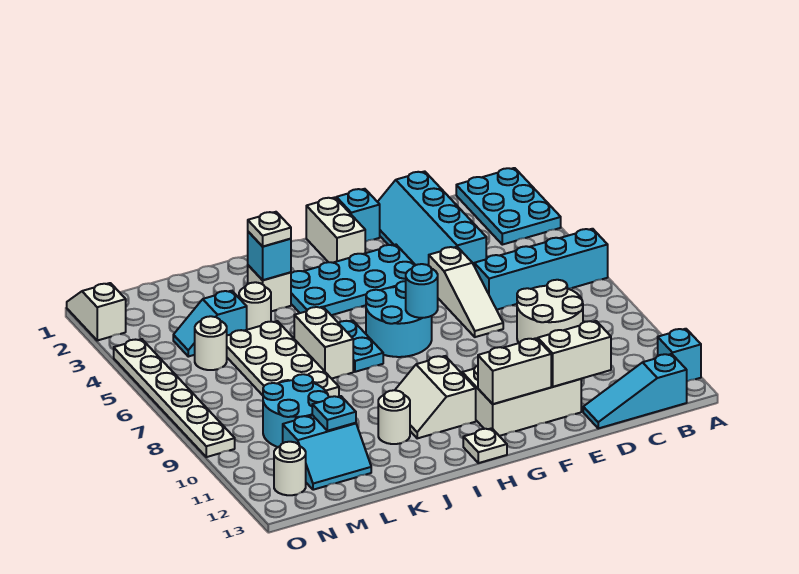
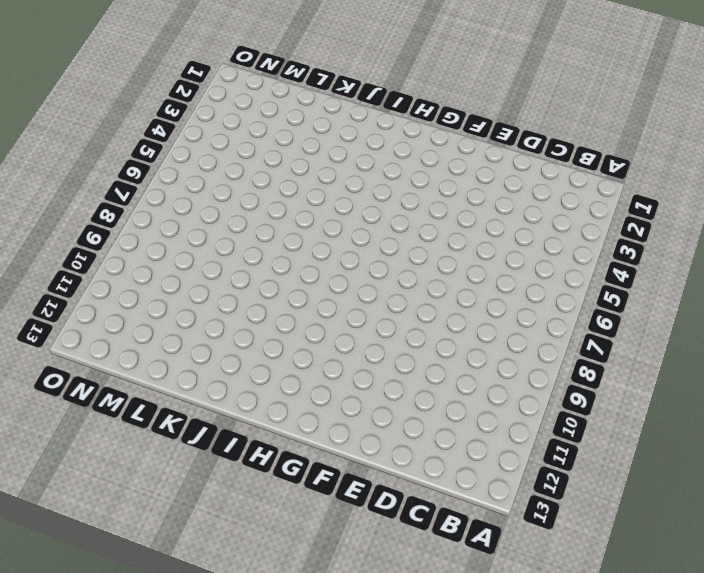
none -> cyan 2x3 plate [456,168,561,245]
none -> cyan 1x4 brick [474,229,608,310]
none -> cyan 1x1 brick [658,329,701,381]
none -> cyan 1x3 slope [583,354,687,428]

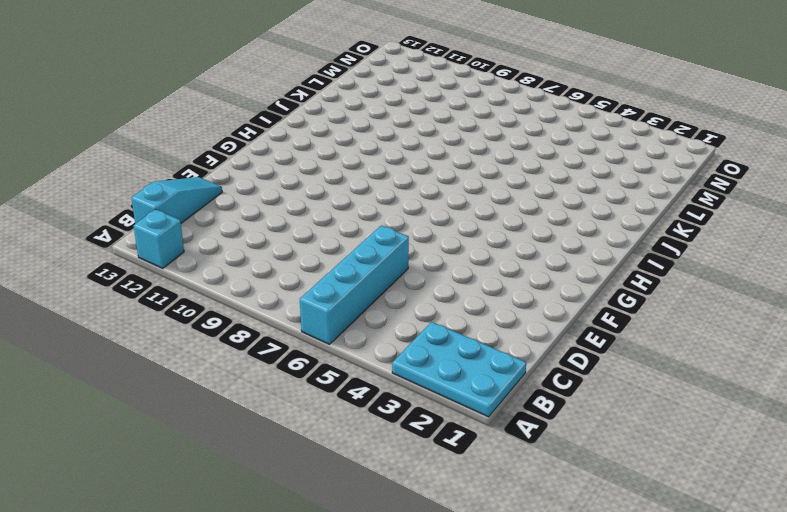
none -> white 2x2 round brick [517,280,583,343]
none -> cyan 2x4 slope [378,171,486,266]
none -> white 1x3 slope [429,247,503,337]
none -> white 2x3 brick [462,366,581,436]

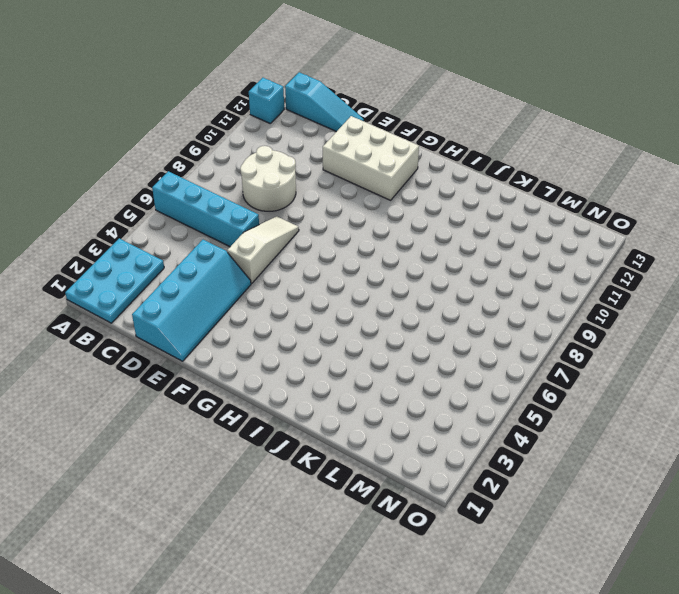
none -> cyan 1x1 brick [336,189,380,242]
none -> cyan 2x4 plate [291,245,415,315]
none -> white 1x2 brick [306,197,365,263]
none -> cyan 2x2 round brick [366,281,432,357]

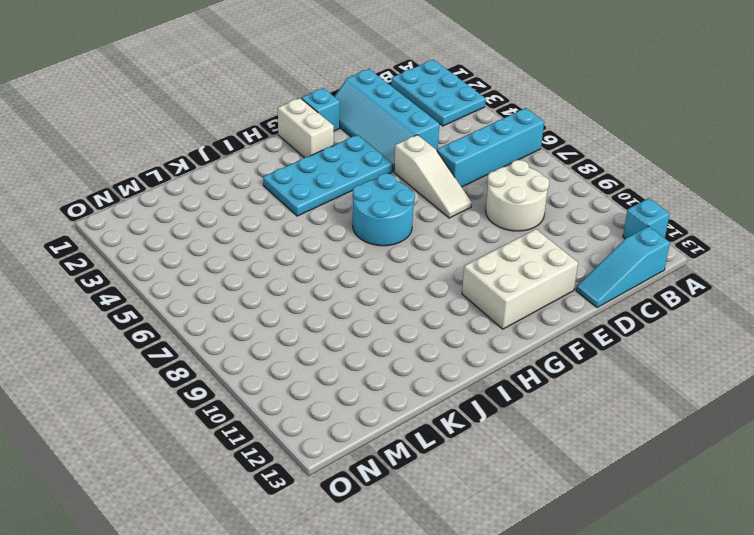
none -> white 2x2 slope [395,356,476,438]
none -> white 1x1 plate [463,428,507,463]
none -> cyan 1x2 plate [339,320,383,372]
none -> white 1x1 brick [248,265,291,311]

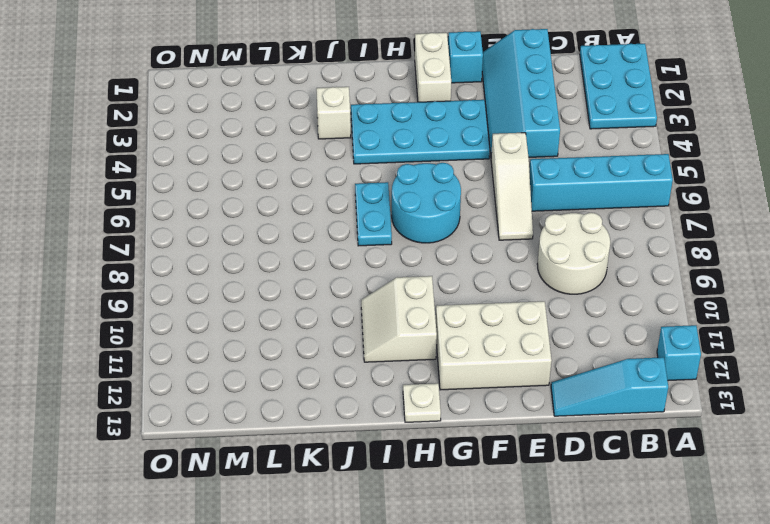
none -> white 1x2 brick [294,307,353,379]
none -> white 1x1 round brick [378,390,410,444]
none -> white 1x1 round brick [239,282,271,330]
none -> white 2x4 plate [227,321,339,397]

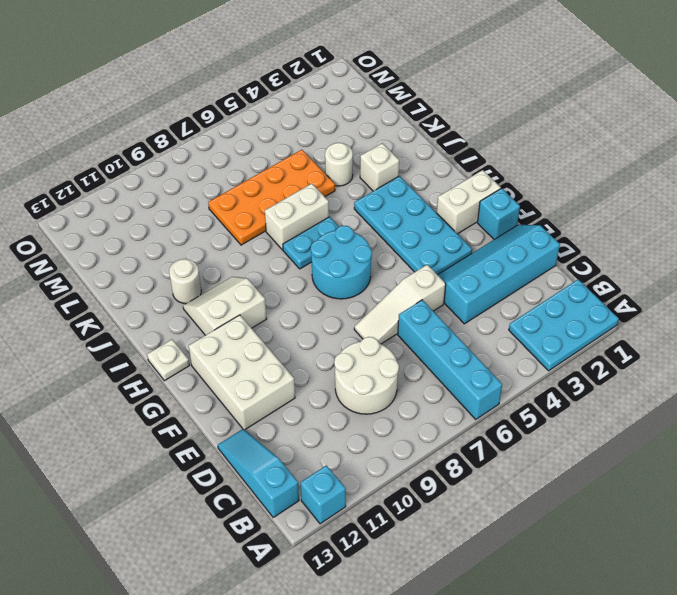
orange 2x4 plate [208,150,335,245] -> white 2x4 plate [227,321,339,397]
none -> cyan 1x2 slope [173,291,247,357]
none -> cyan 2x2 round brick [263,374,329,447]
none -> cyan 2x2 slope [283,415,371,490]
none -> white 1x1 round brick [195,316,227,370]

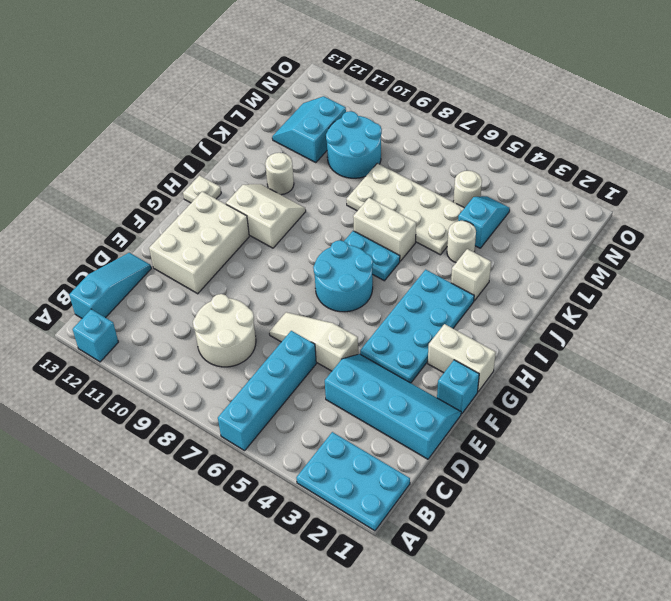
none -> white 1x1 round brick [274,442,306,495]
none -> white 1x2 slope [67,283,126,340]
none -> white 1x6 plate [114,339,235,457]
none -> white 1x2 brick [538,321,611,387]

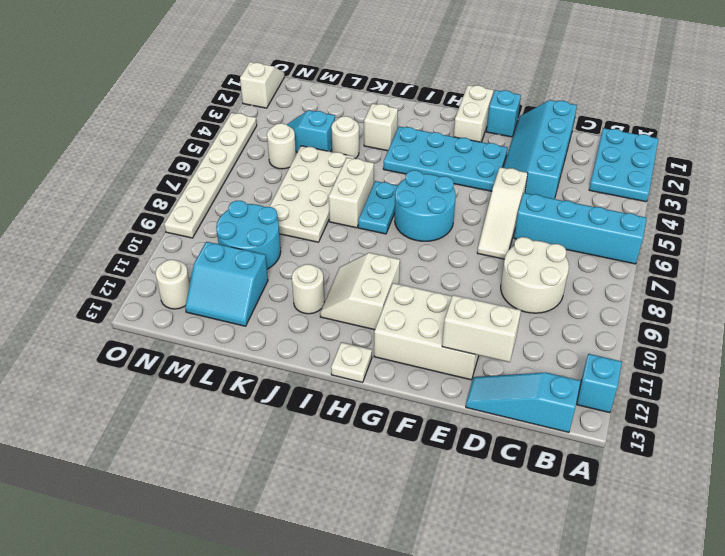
none -> white 1x2 brick [478,338,551,404]
none -> cyan 1x1 round brick [406,264,438,318]
none -> cyan 1x1 brick [248,232,291,280]
none -> cyan 1x1 plate [312,396,356,431]

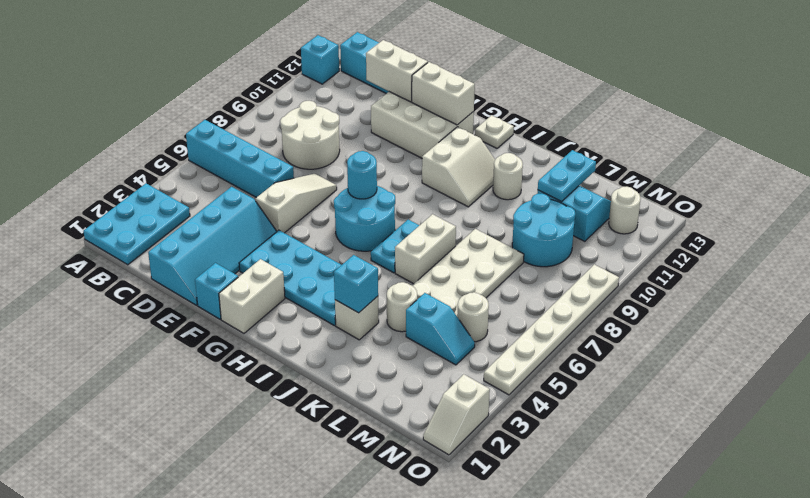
cyan 1x2 plate [538,150,596,202] -> cyan 1x1 plate [312,396,356,431]
none -> white 1x1 plate [248,212,291,247]

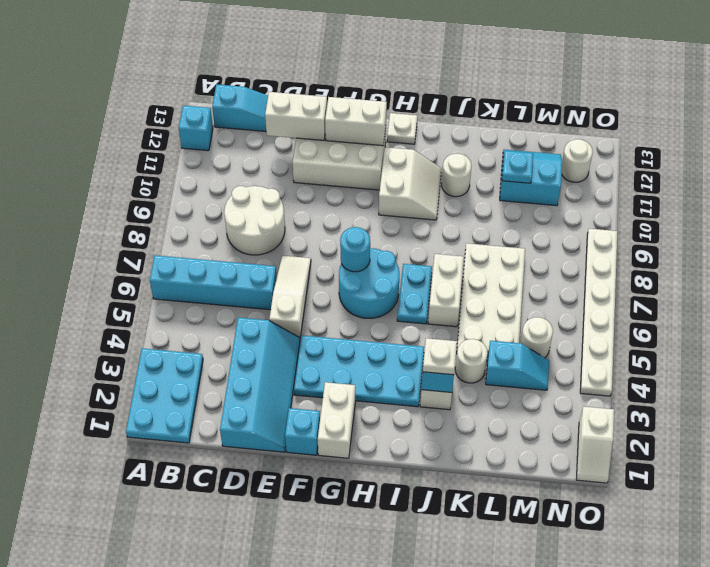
none -> cyan 2x2 round brick [263,374,329,447]

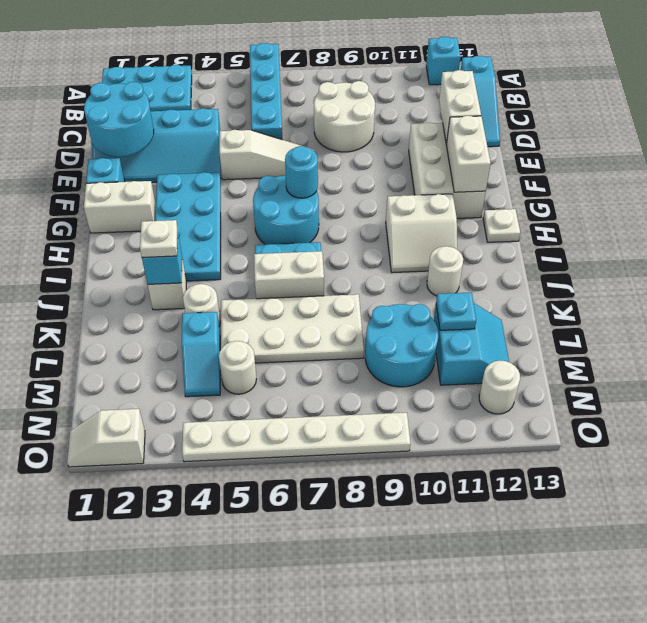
cyan 2x2 round brick [84,82,154,157] -> none

